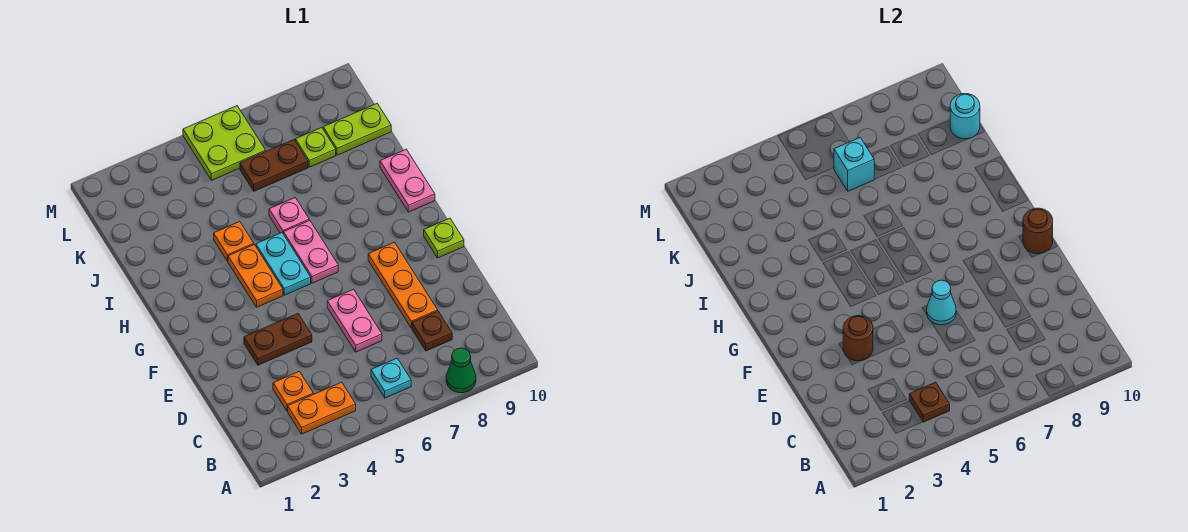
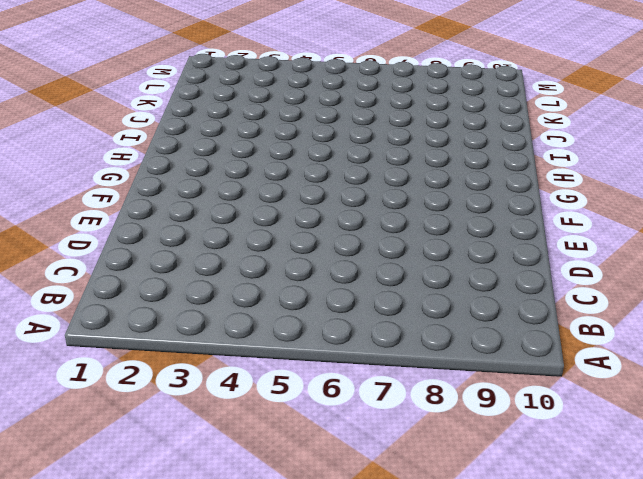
none -> green 1x1 cone [446,348,476,393]
none -> orange 1x2 plate [288,382,356,434]
none -> cyan 1x1 plate [371,358,411,398]

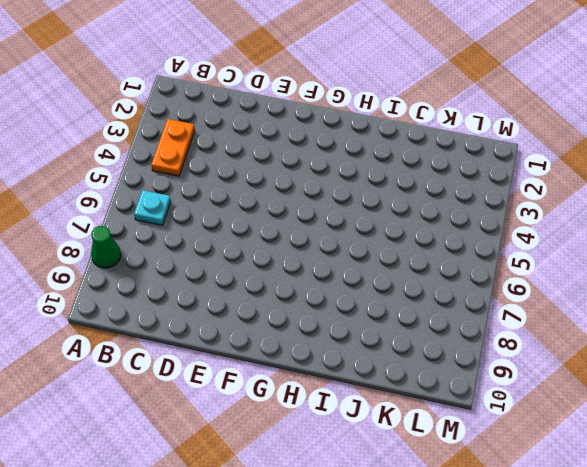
none -> orange 1x1 plate [273,371,313,411]
none -> brown 1x1 plate [412,311,452,351]
none -> pink 1x2 plate [327,289,382,352]

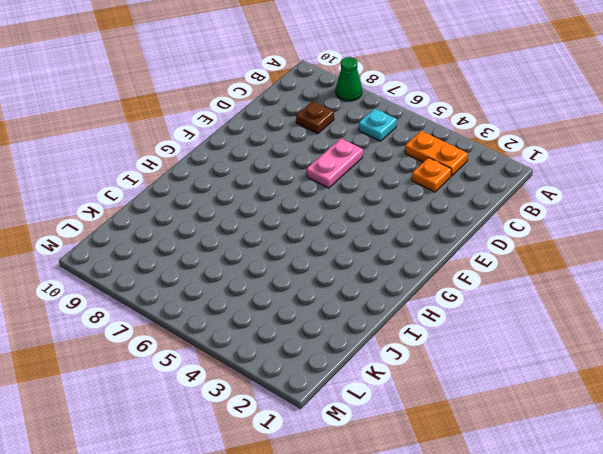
none -> orange 1x3 plate [368,242,438,328]
none -> brown 1x2 plate [244,314,312,365]
none -> lime 1x1 plate [424,218,464,258]

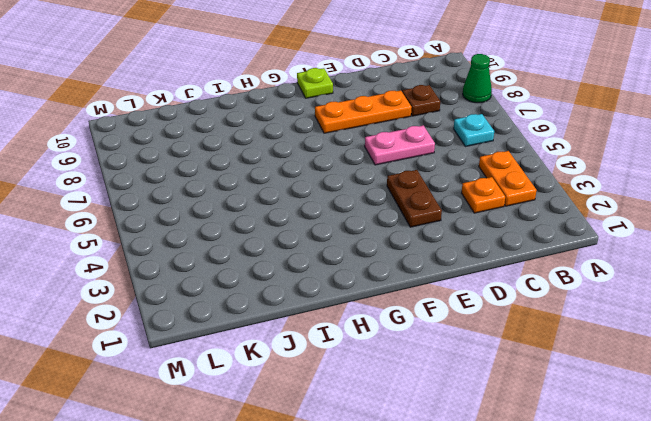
none -> orange 1x2 plate [228,245,283,307]
none -> cyan 1x2 plate [256,233,311,295]
none -> pink 1x2 plate [284,220,338,283]

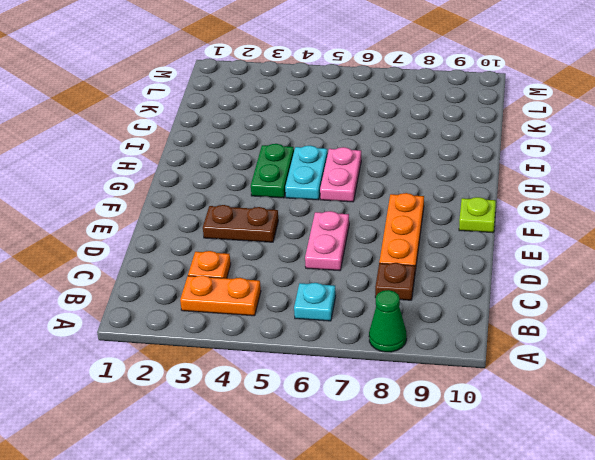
green 1x2 plate [251,144,294,198] -> orange 1x2 plate [228,245,283,307]
none -> pink 1x2 plate [380,149,435,212]
none -> orange 1x1 plate [214,222,254,261]
none -> pink 1x1 plate [269,198,309,234]

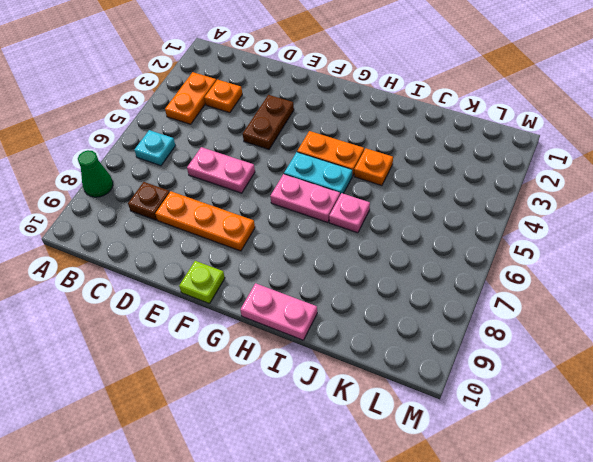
none -> brown 1x2 plate [240,140,308,191]
none -> lime 1x1 plate [295,127,336,167]
none -> lime 1x2 plate [323,104,391,155]

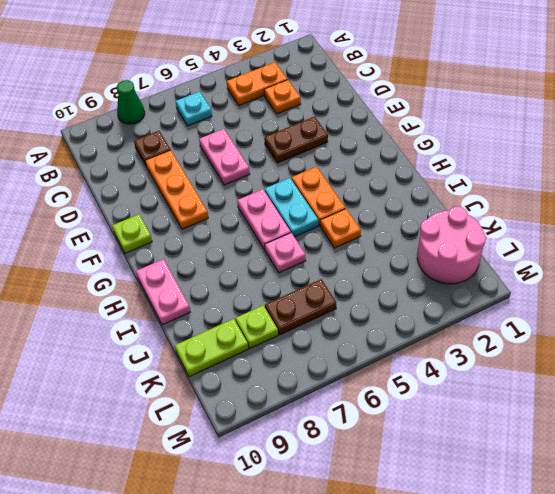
pink 2x2 round brick [417,206,486,284] -> none
none -> lime 2x2 plate [183,106,266,180]
none -> brown 1x1 plate [909,382,950,422]
none -> brown 1x1 round brick [843,316,873,361]

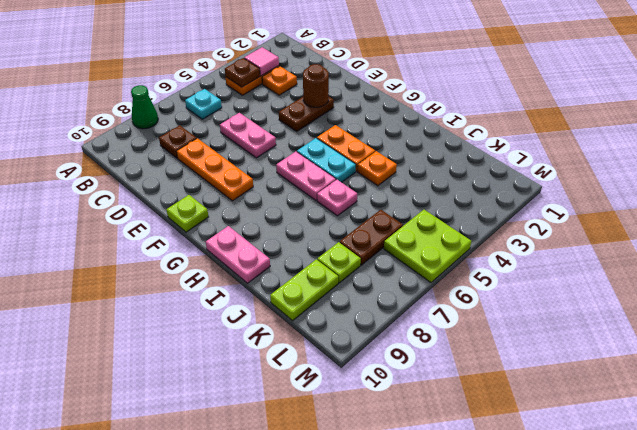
pink 1x1 tile [244,47,279,76] -> none
none -> cyan 1x1 cone [926,280,956,325]
none -> brown 1x1 round brick [1023,208,1053,254]
none -> cyan 1x1 brick [834,138,874,191]

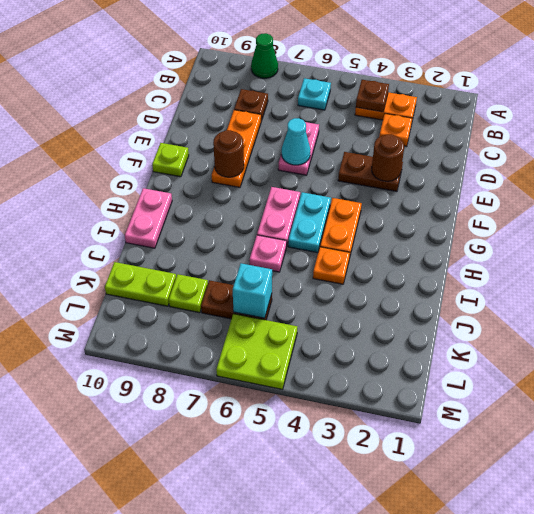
brown 1x1 round brick [213,130,244,177] -> brown 1x1 round brick moved to [1023,208,1053,254]
none -> cyan 1x1 round brick [950,94,980,139]

